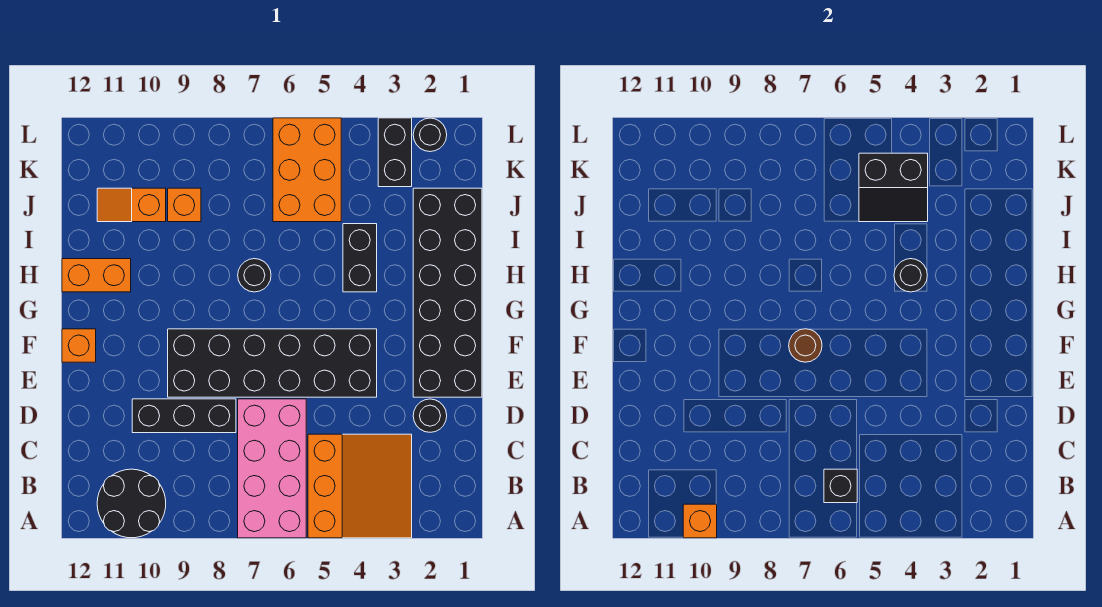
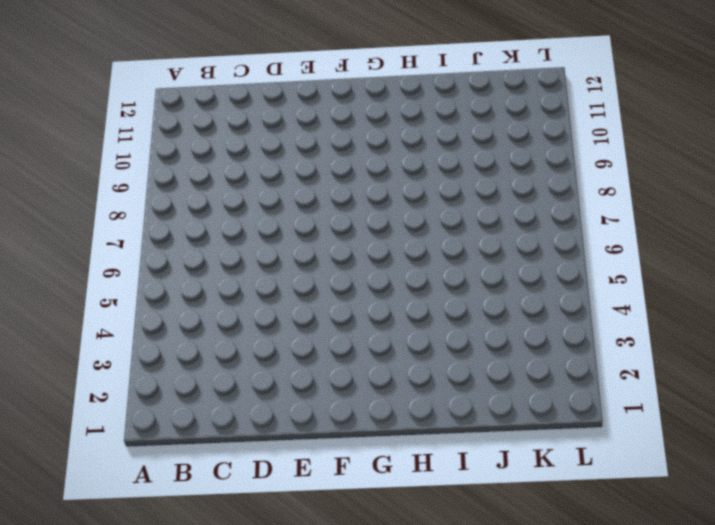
none -> orange 3x3 slope [308,434,412,538]
none -> pink 2x4 brick [238,399,306,538]
none -> black 2x2 round brick [97,469,166,538]

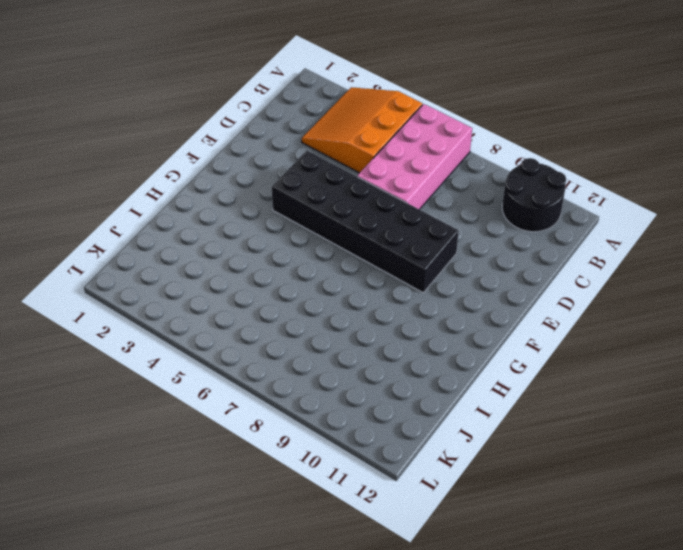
none -> black 1x1 round brick [413,399,447,432]
none -> black 1x3 brick [132,399,236,433]
none -> black 2x6 brick [413,188,482,397]

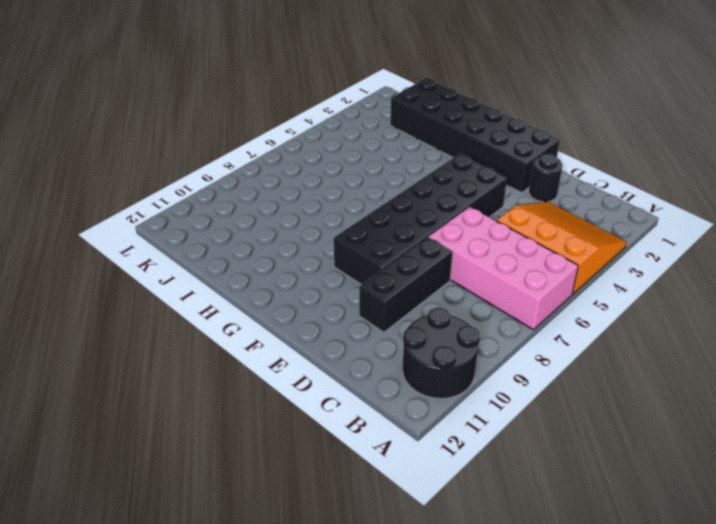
none -> orange 1x1 brick [62,329,96,362]
none -> black 1x2 brick [343,224,377,292]
none -> black 1x1 round brick [238,259,271,292]

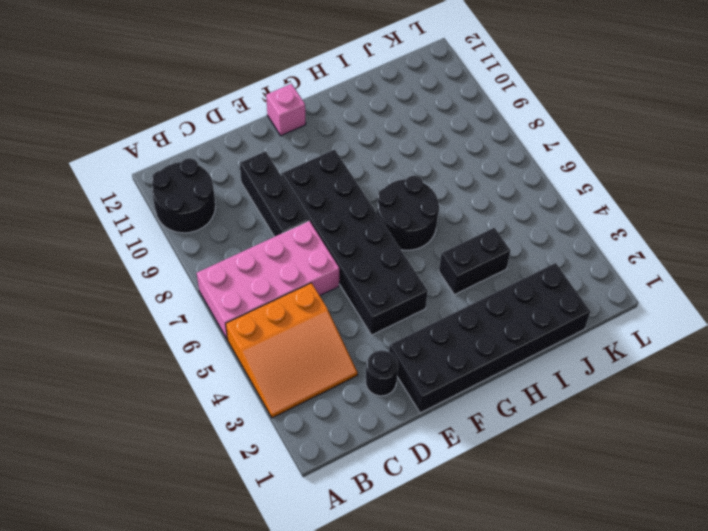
pink 1x1 brick [266,84,306,136] -> orange 1x1 brick [62,329,96,362]
black 2x2 round brick [377,176,439,250] -> black 1x1 round brick [238,259,271,292]
none -> orange 1x2 brick [62,259,131,292]
none -> orange 2x3 brick [273,118,341,222]
none -> orange 1x1 brick [168,188,201,222]

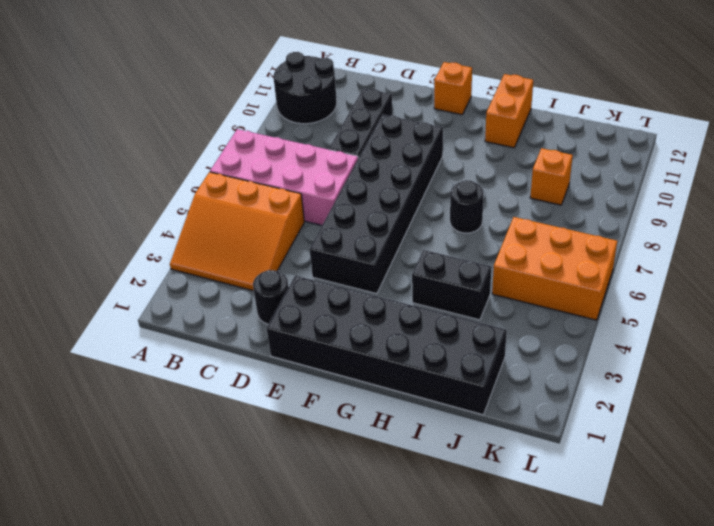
none -> orange 1x2 slope [97,188,166,222]
none -> black 1x2 brick [378,118,412,187]
none -> black 1x1 round brick [413,118,447,152]

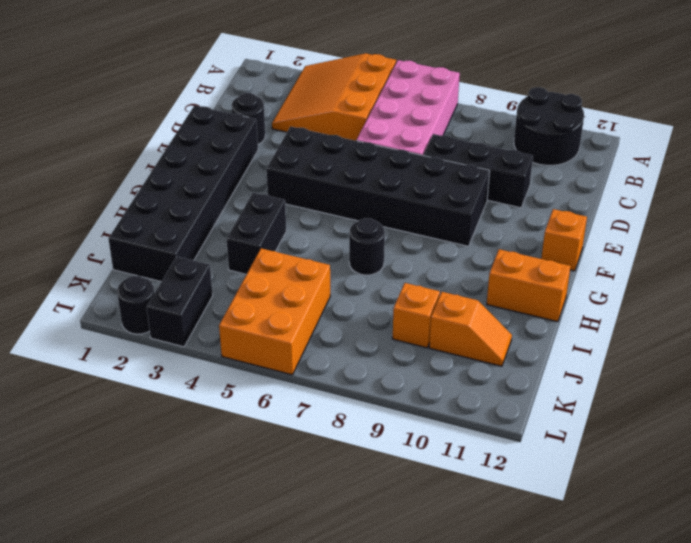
none -> orange 1x1 brick [683,504,717,538]
none -> black 1x1 brick [824,469,857,503]
none -> brown 1x1 round brick [789,329,822,362]

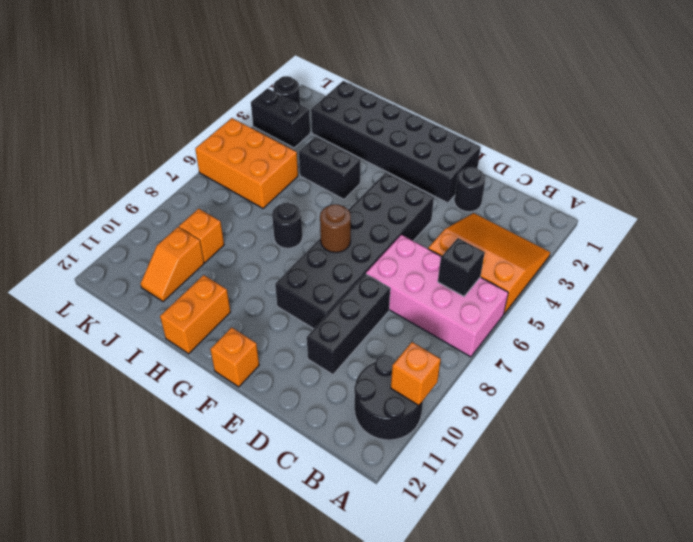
none -> black 1x1 round brick [894,259,927,292]
none -> black 2x2 slope [859,153,928,222]

